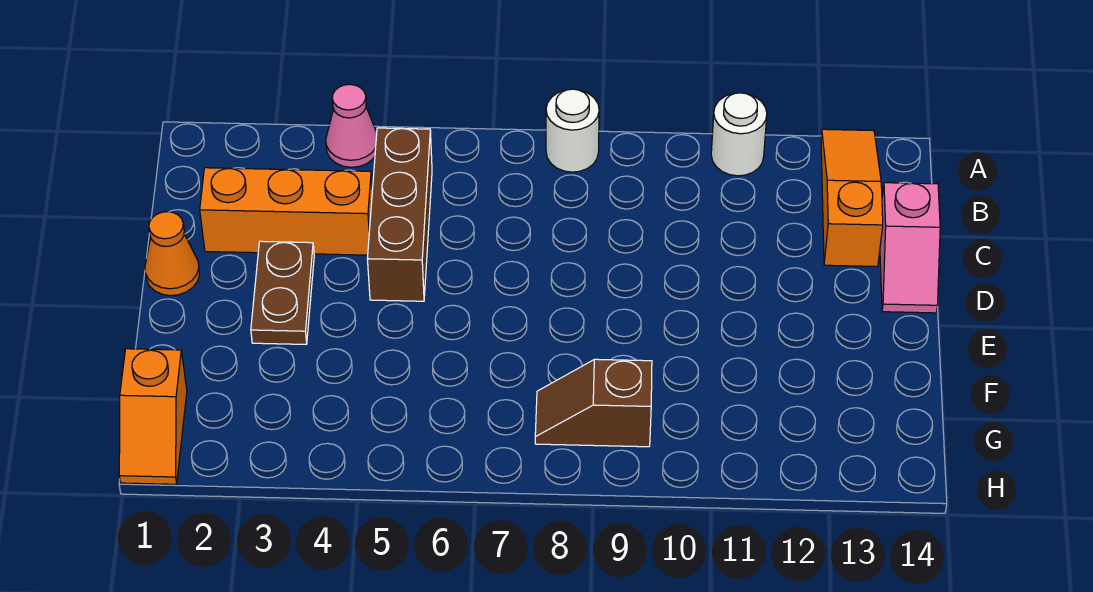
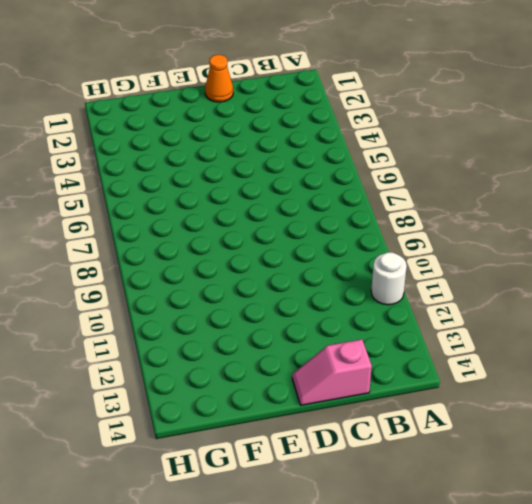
none -> pink 1x1 cone [326,84,377,167]
none -> white 1x1 round brick [546,89,599,172]

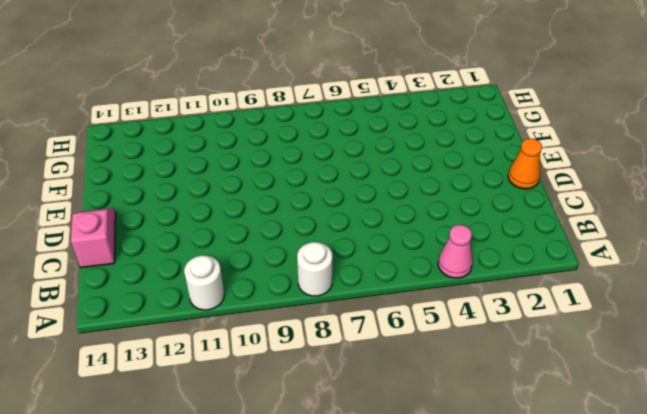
none -> orange 1x3 slope [821,129,883,267]
none -> brown 1x3 brick [367,128,432,301]

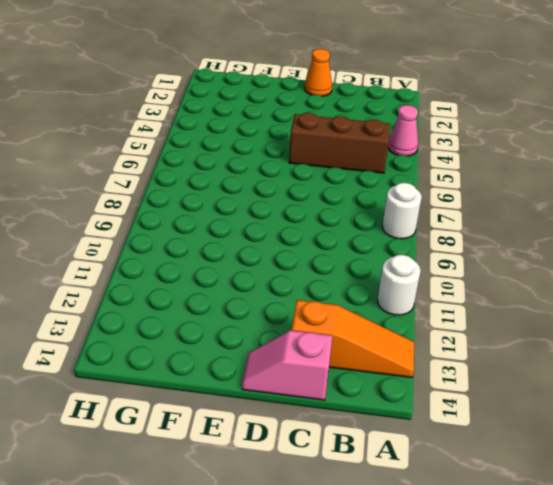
none -> orange 1x3 brick [200,168,372,255]
none -> brown 1x2 plate [251,241,314,344]

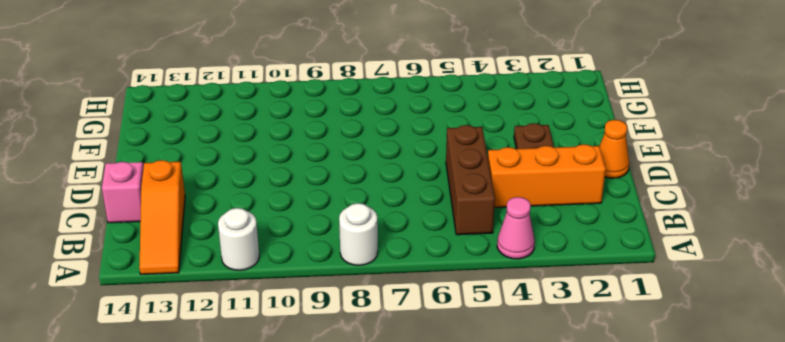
none -> orange 1x2 slope [119,349,187,484]
none -> brown 1x2 slope [535,359,652,447]

